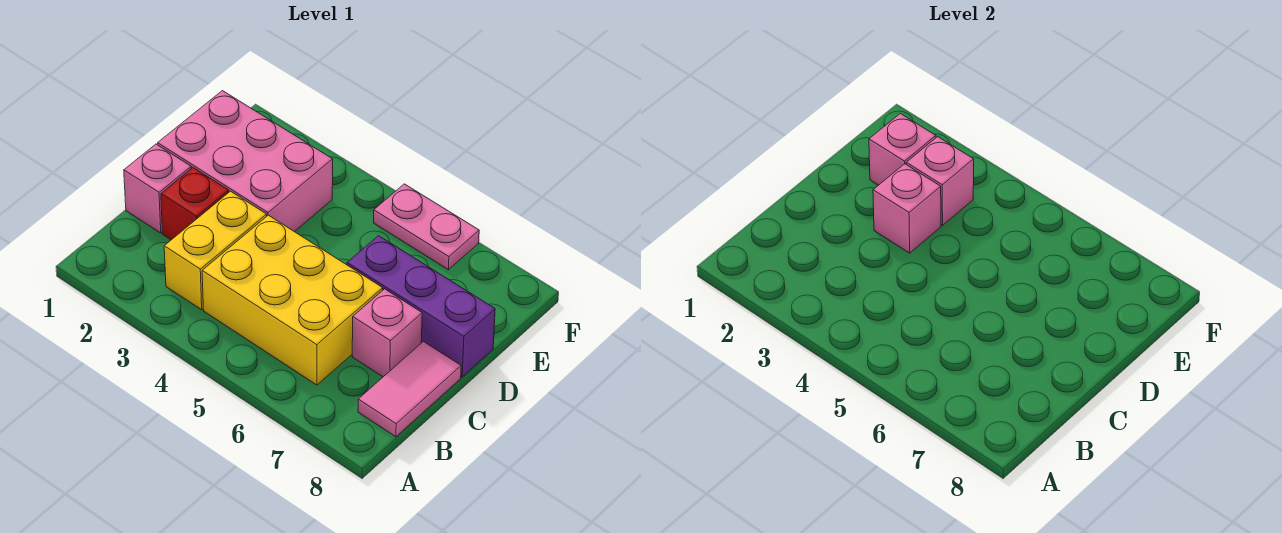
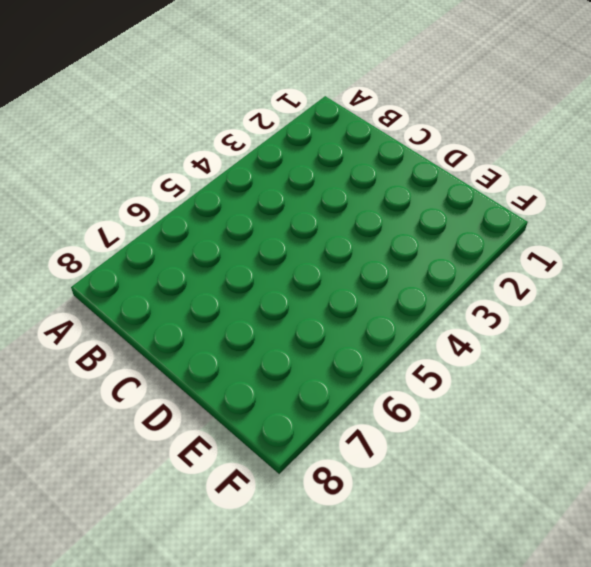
none -> yellow 1x2 brick [164,191,267,310]
none -> yellow 2x3 brick [202,215,383,385]
none -> pink 1x2 tile [358,342,461,437]

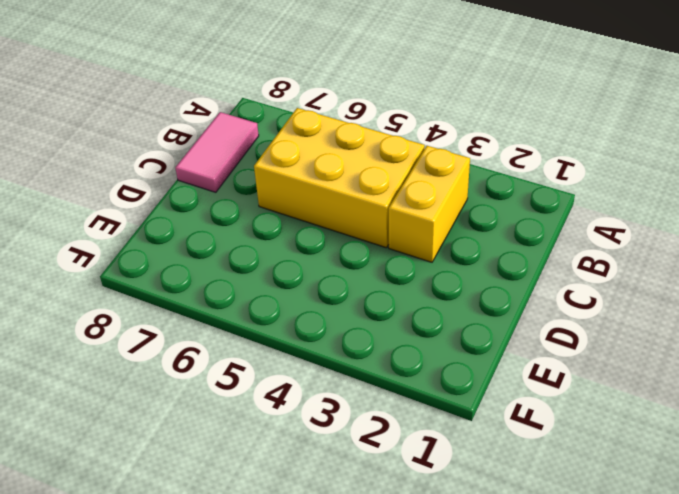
none -> pink 1x1 brick [124,144,191,233]
none -> red 1x1 brick [161,168,229,240]
none -> pink 1x1 brick [352,289,422,377]

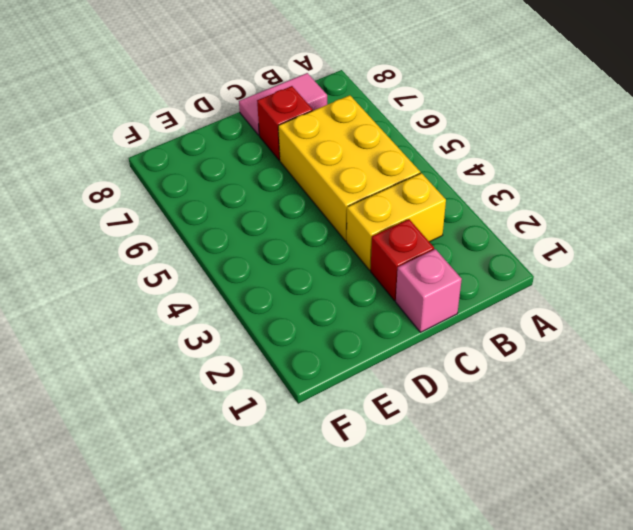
red 1x1 brick [257,86,313,160] -> pink 1x1 brick [352,289,422,377]
none -> pink 2x3 brick [158,91,333,232]
none -> purple 1x3 brick [347,236,495,377]
none -> pink 1x2 plate [374,184,479,270]

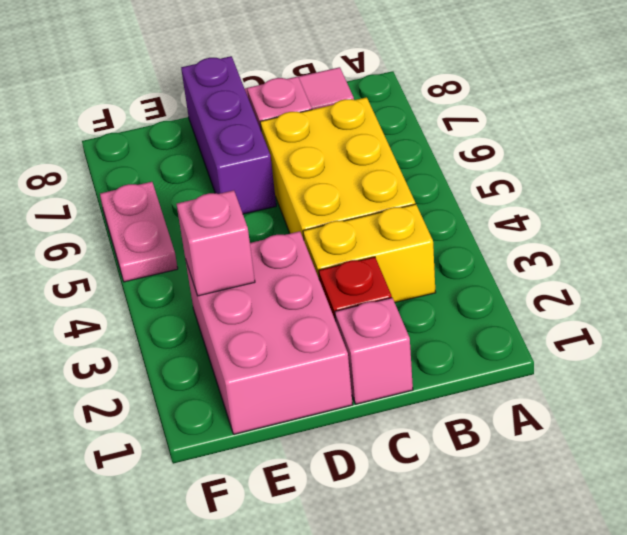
none -> pink 1x1 brick [873,164,941,253]
none -> pink 1x1 brick [869,114,936,185]

